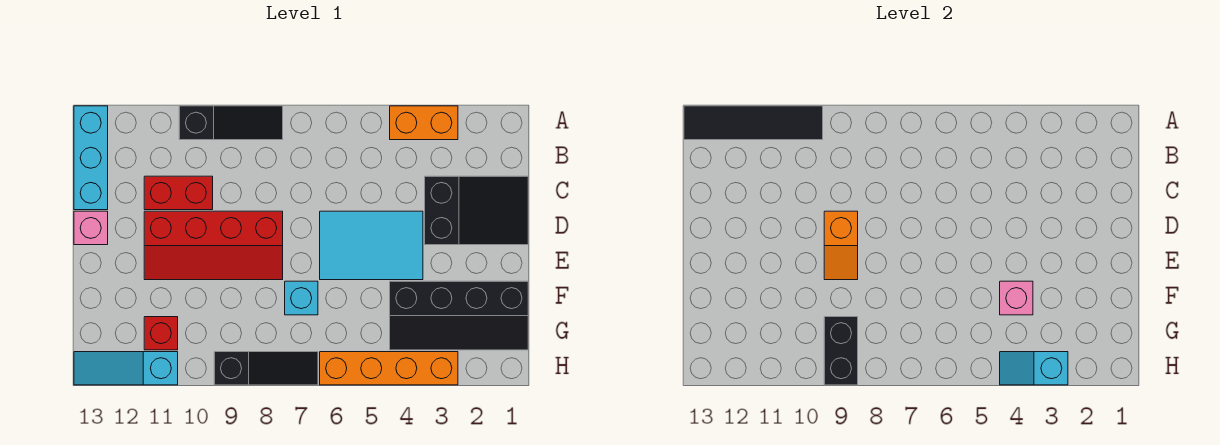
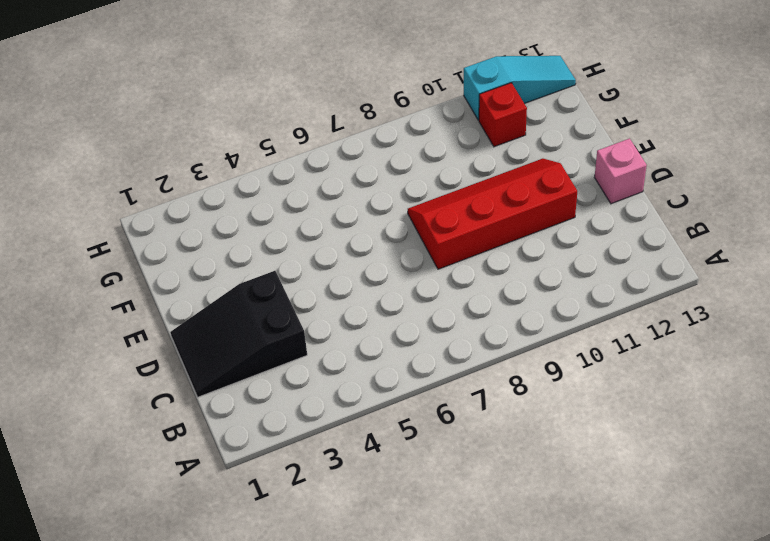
none -> orange 1x2 brick [390,106,458,140]
none -> black 1x3 slope [179,106,283,140]
none -> cyan 1x3 brick [74,106,108,210]

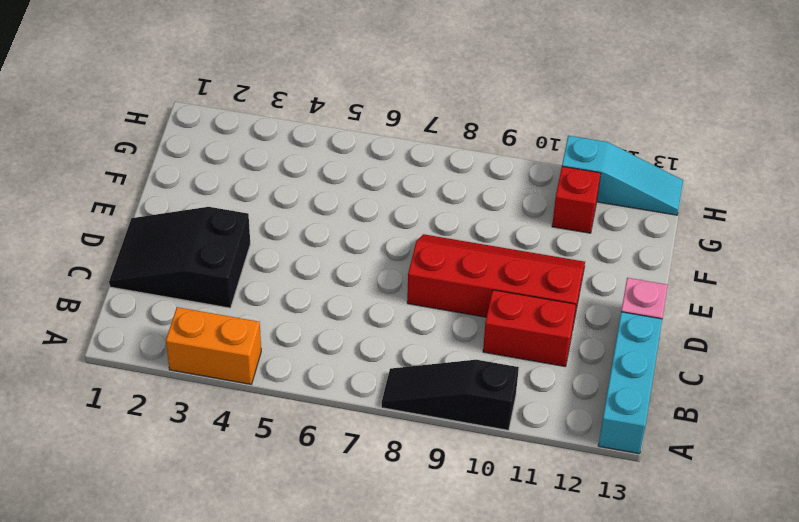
none -> cyan 2x3 tile [320,211,423,280]
none -> black 2x4 slope [390,281,528,350]
none -> cyan 1x1 brick [285,281,318,315]

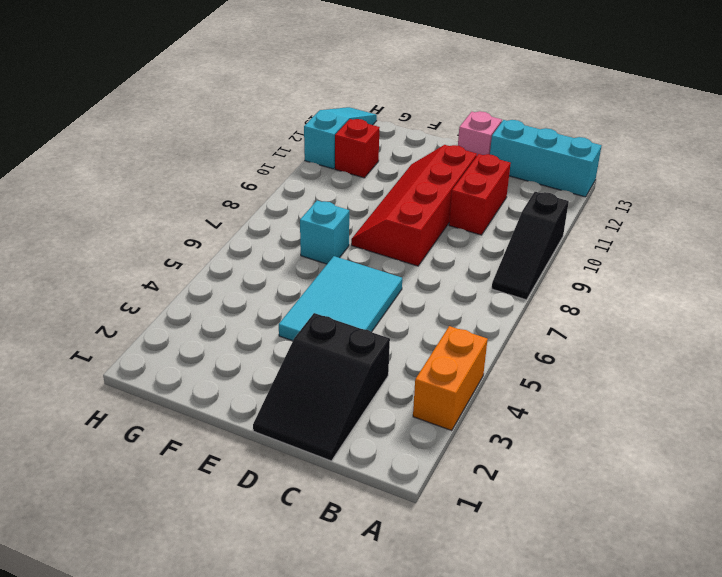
none -> black 2x4 slope [390,281,528,350]
none -> orange 1x4 brick [320,352,458,385]
none -> black 1x3 slope [214,352,318,385]

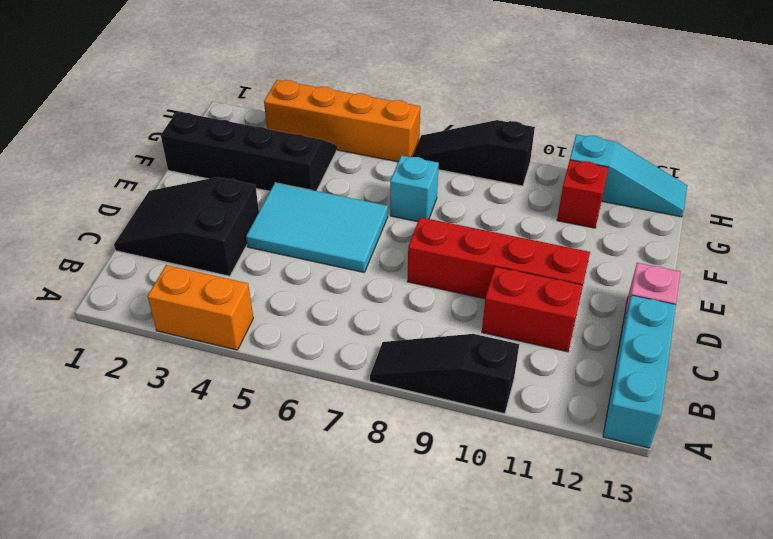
none -> black 1x4 tile [684,106,823,140]
none -> orange 1x2 slope [824,211,858,280]
none -> pink 1x1 brick [1000,281,1033,315]

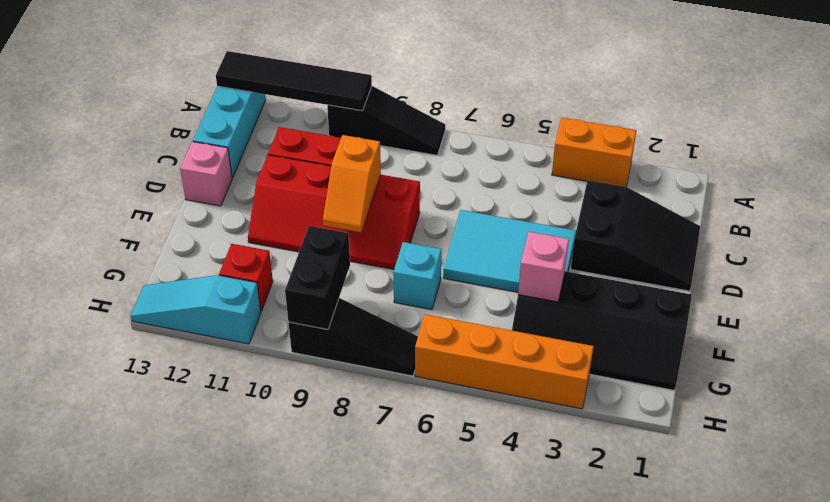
none -> cyan 1x2 slope [1000,352,1068,385]

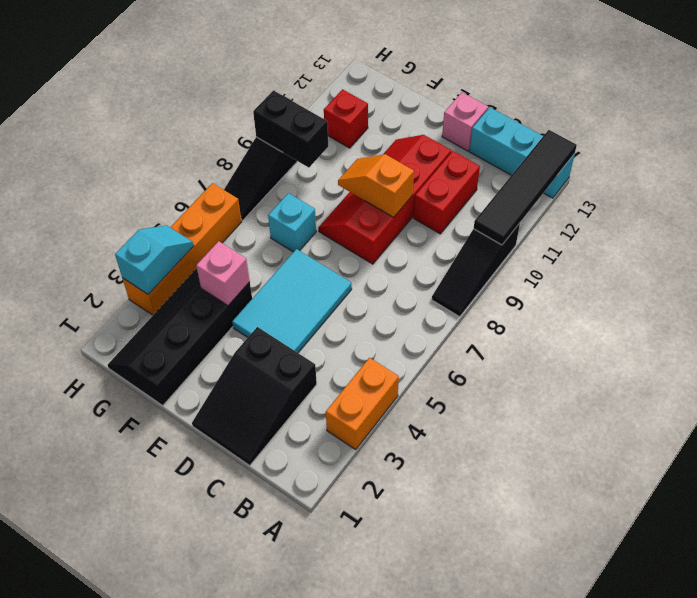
none -> cyan 1x3 slope [74,352,178,385]

